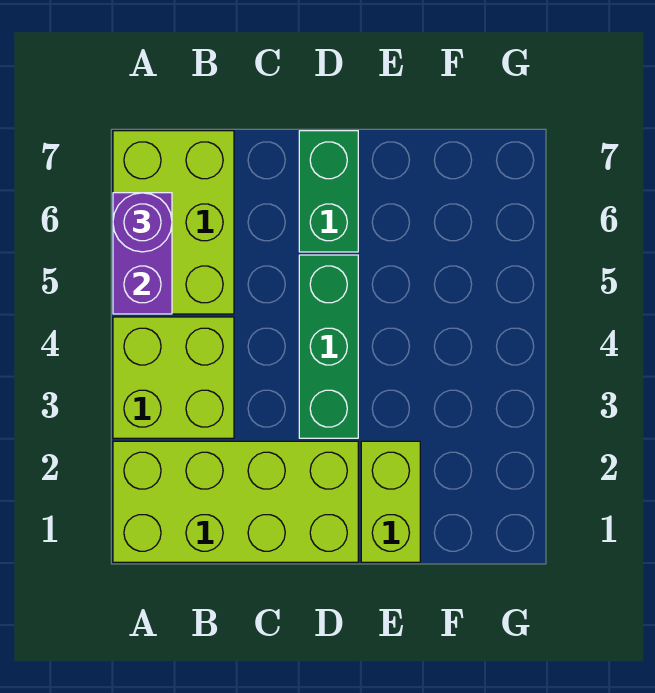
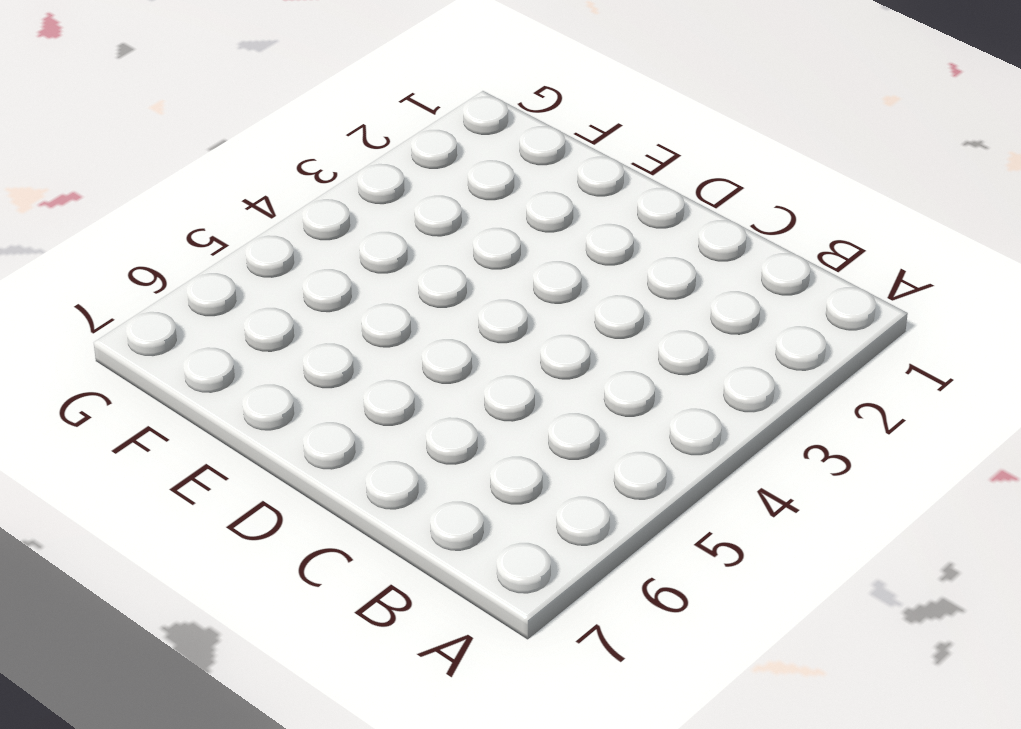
none -> lime 2x4 brick [113,441,358,562]
none -> lime 2x2 brick [113,317,234,438]

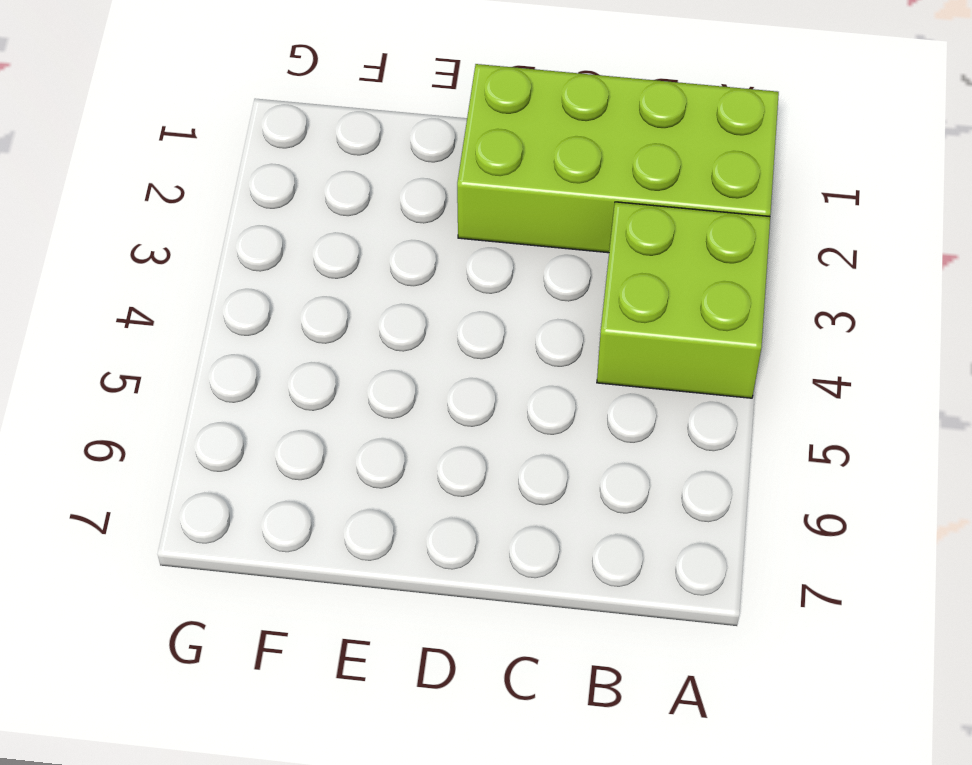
none -> lime 2x3 brick [113,131,234,314]
none -> green 1x3 brick [299,255,358,438]

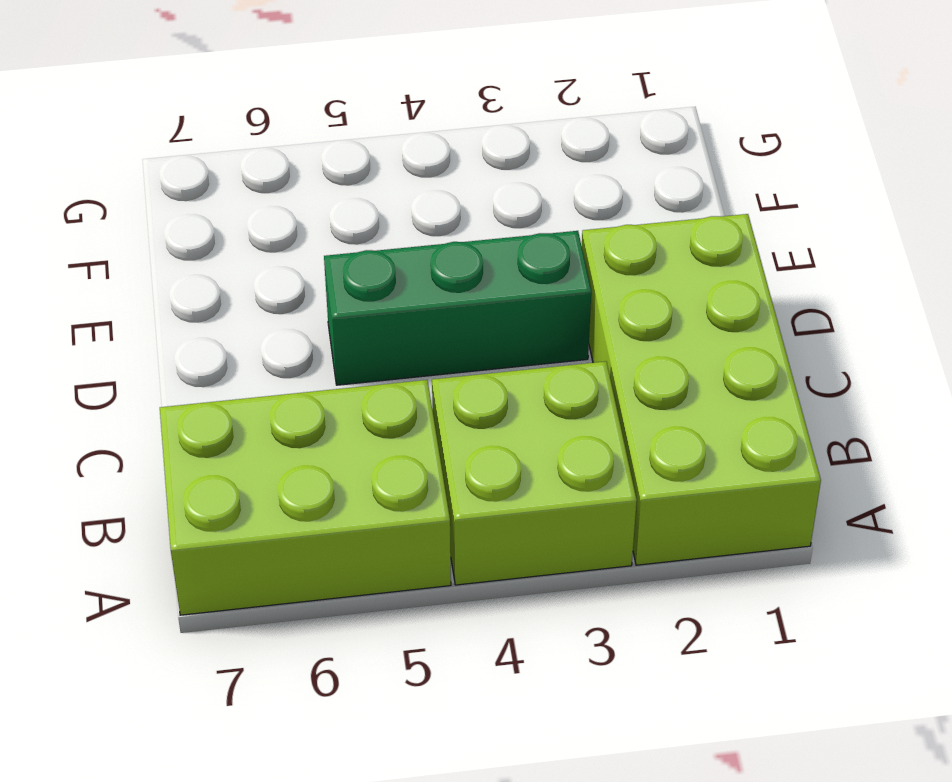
none -> green 1x2 brick [299,131,358,252]
none -> lime 1x2 brick [361,441,420,562]

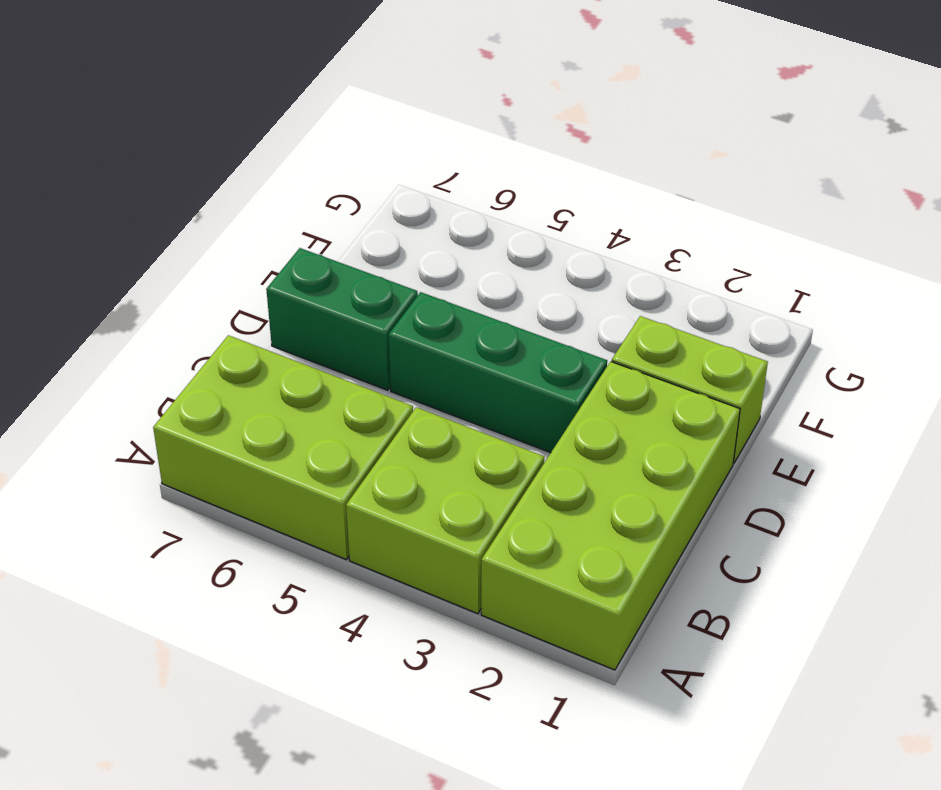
none -> purple 1x2 brick [113,193,172,314]
none -> purple 1x1 round brick [113,193,172,252]

